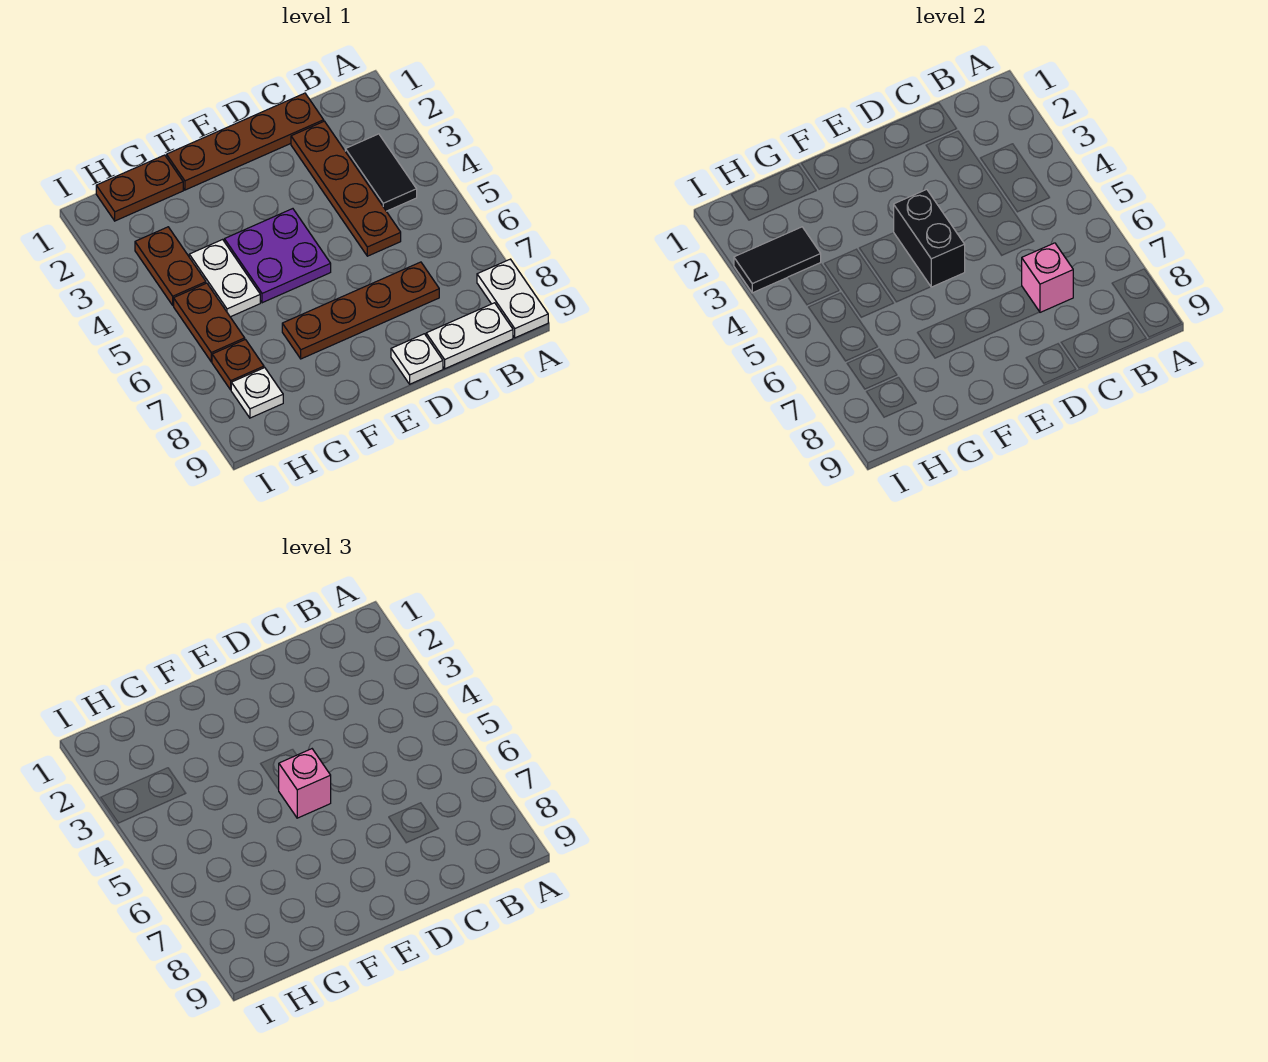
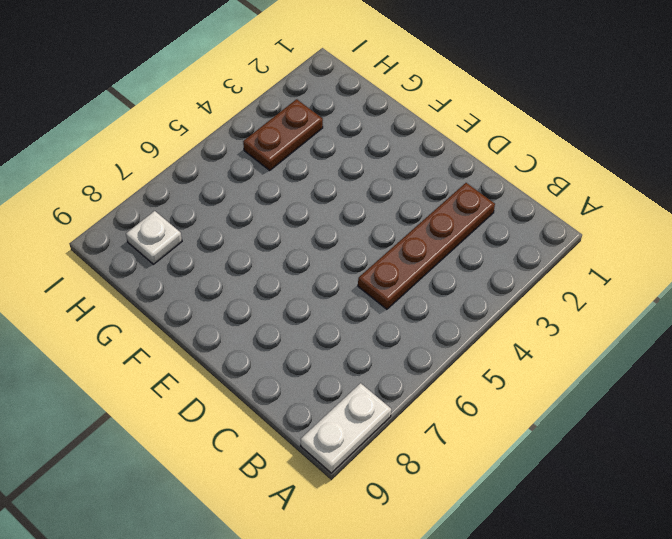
none -> black 1x2 tile [345,134,417,211]
none -> white 1x2 plate [426,303,513,369]
none -> brown 1x4 plate [167,93,324,190]

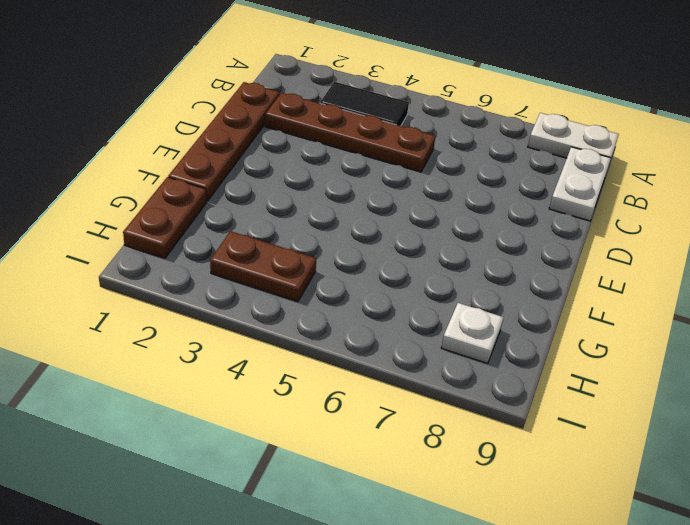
none -> brown 1x4 plate [282,262,439,359]
none -> white 1x1 plate [391,334,443,384]
none -> purple 2x2 plate [224,209,331,303]

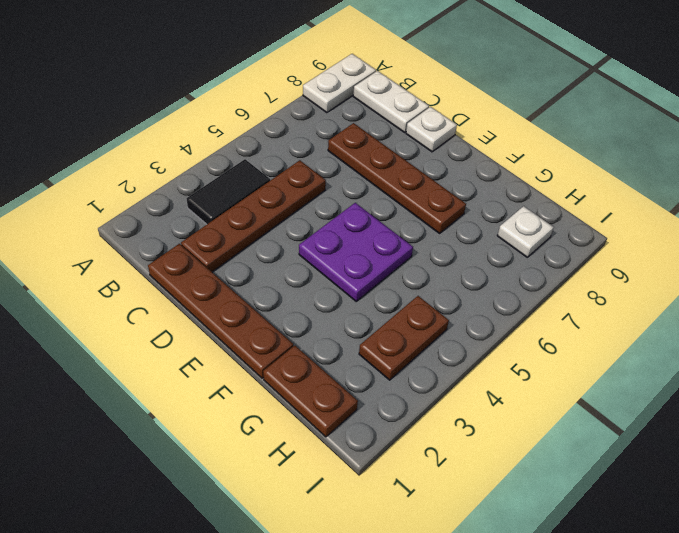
none -> white 1x2 plate [189,240,260,317]
none -> brown 1x2 plate [174,283,245,362]
none -> brown 1x1 plate [212,339,264,390]

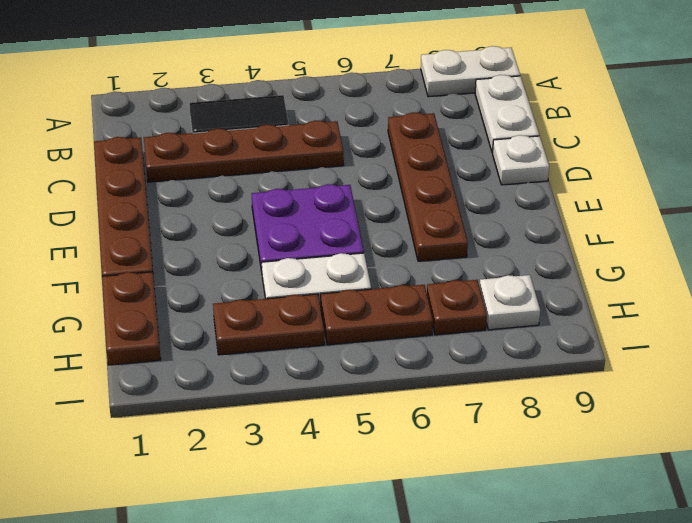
none -> pink 1x1 brick [1022,243,1073,312]
none -> black 1x2 brick [894,189,965,287]
none -> black 1x2 tile [734,227,821,293]

